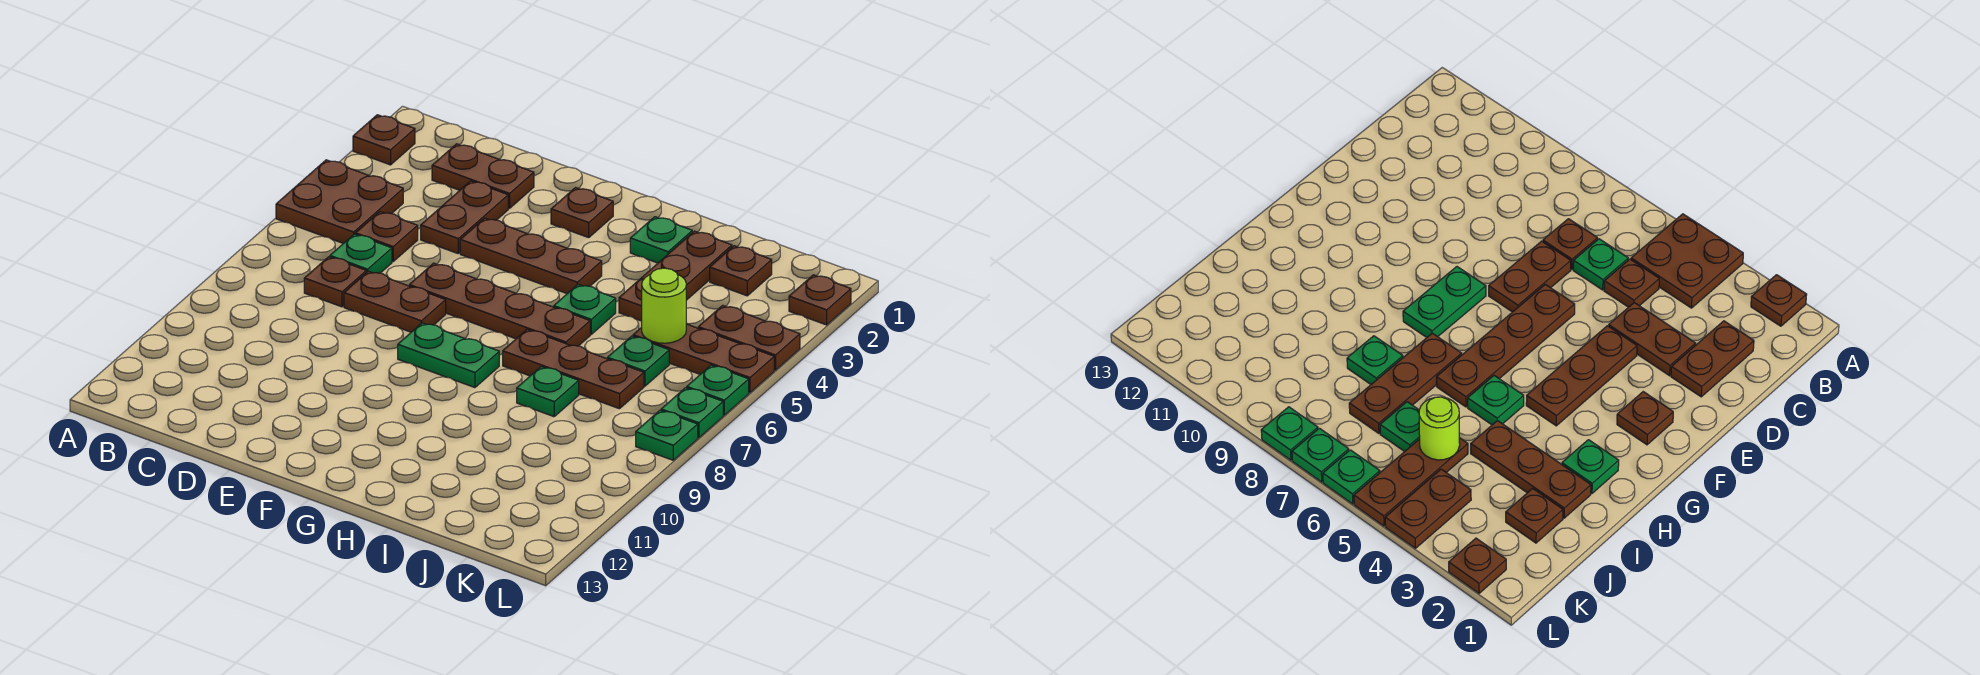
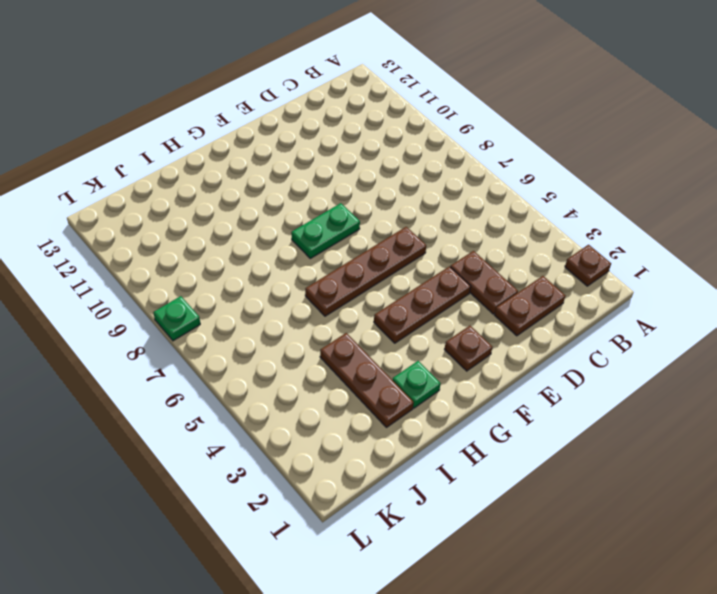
none -> brown 2x2 plate [276,160,403,243]
none -> brown 1x1 plate [355,212,418,262]
none -> green 1x1 plate [330,234,392,273]

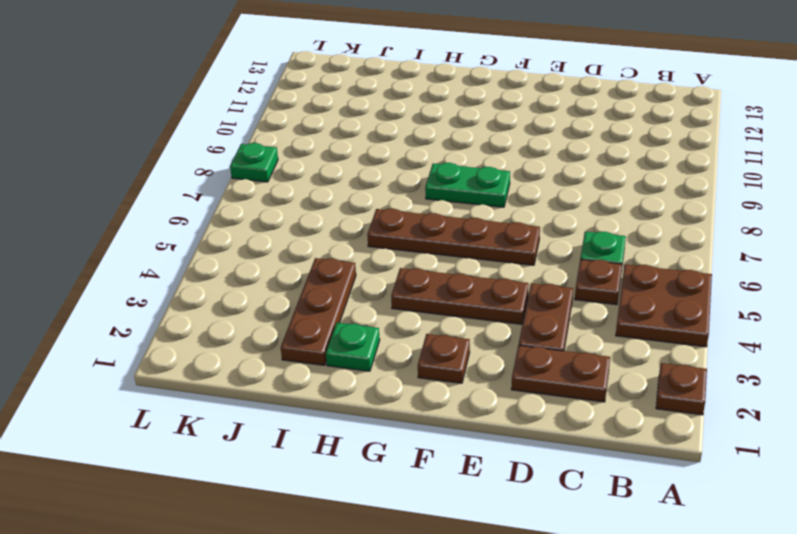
none -> brown 1x1 plate [304,257,366,307]
none -> brown 1x2 plate [344,271,446,332]
none -> green 1x1 plate [554,284,616,334]

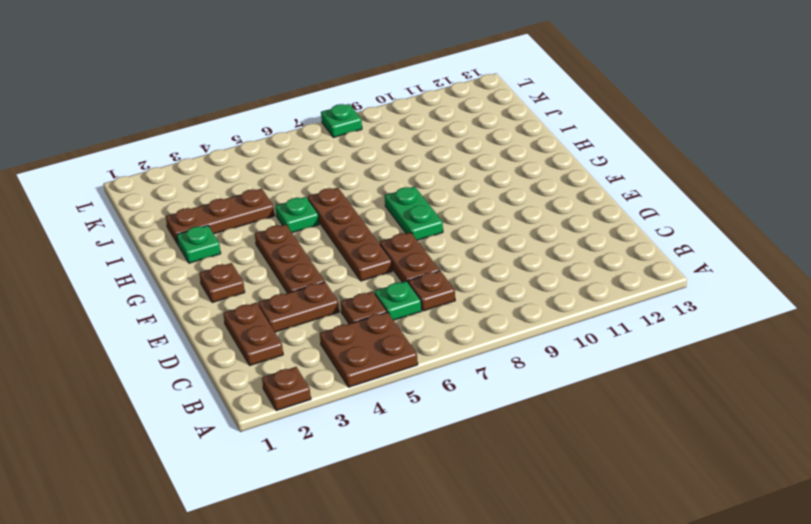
none -> brown 1x3 plate [503,330,644,409]
none -> green 1x1 plate [517,367,579,417]
none -> brown 1x1 plate [710,246,772,296]

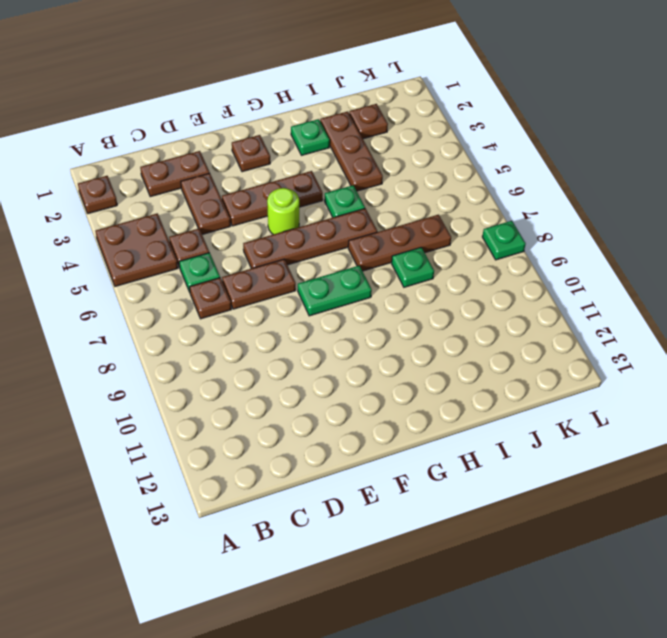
lime 1x1 round brick [267,188,299,234] -> lime 1x1 round brick moved to [642,268,686,343]
none -> brown 1x3 plate [633,324,774,393]
none -> green 1x1 plate [607,336,669,386]
none -> brown 1x2 plate [698,305,800,370]

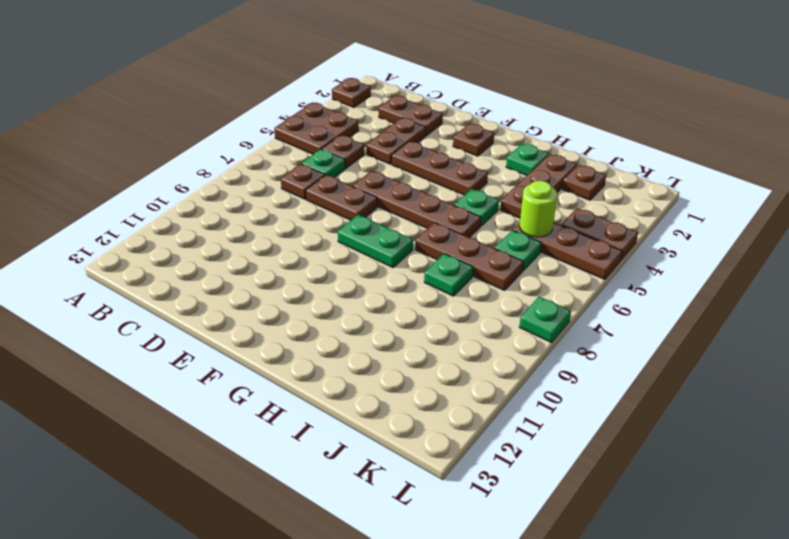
none -> brown 1x1 plate [789,275,851,325]
none -> green 1x1 plate [687,365,749,415]
none -> green 1x1 plate [661,388,723,438]

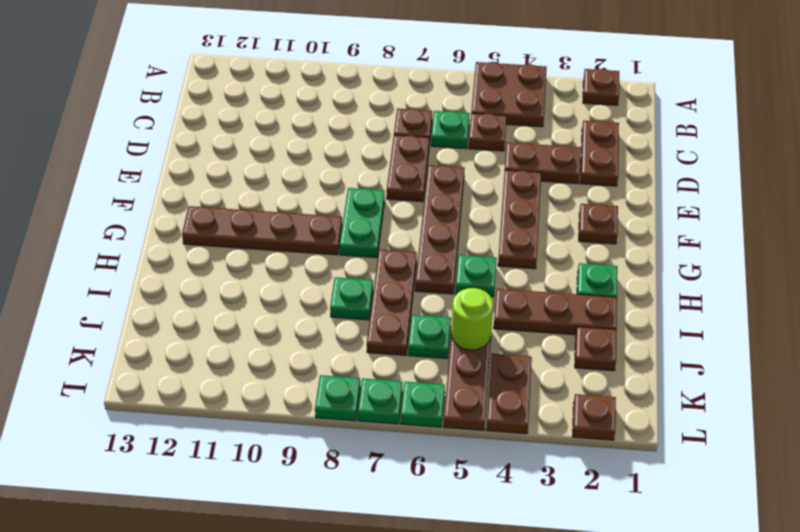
brown 1x4 plate [182,206,342,255] -> none

